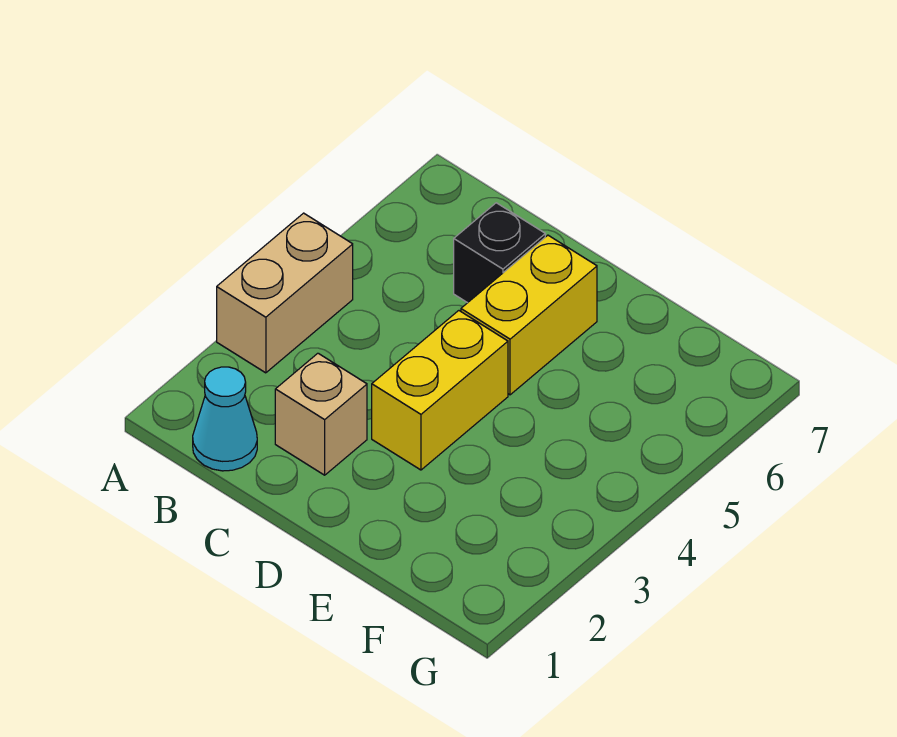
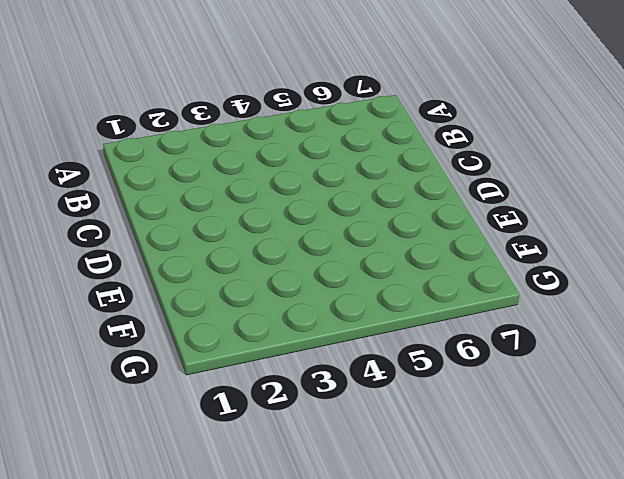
none -> tan 1x2 brick [217,213,353,373]
none -> cyan 1x1 cone [193,367,257,471]

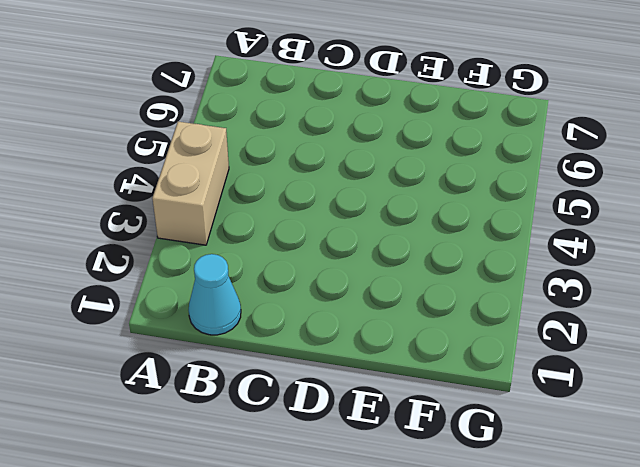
none -> tan 1x1 brick [275,353,367,475]
none -> black 1x1 brick [454,203,545,303]

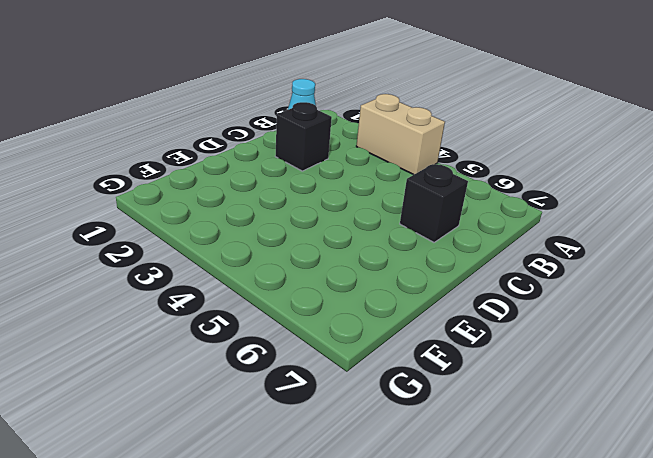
black 1x1 brick [275,102,332,171] -> tan 1x1 brick [275,353,367,475]
none -> yellow 1x2 brick [372,311,508,470]
none -> yellow 1x2 brick [461,235,597,395]

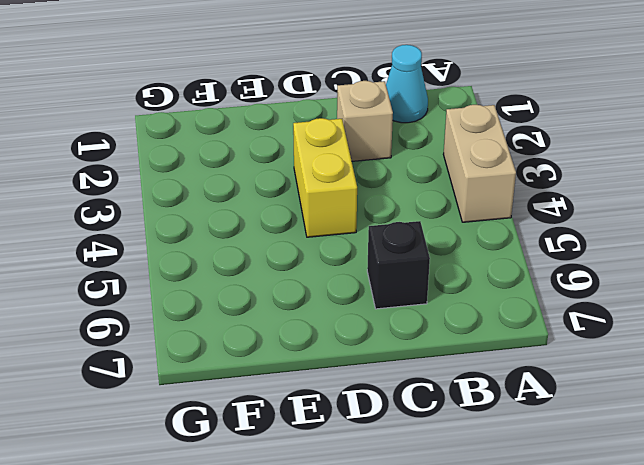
none -> yellow 1x2 brick [461,235,597,395]

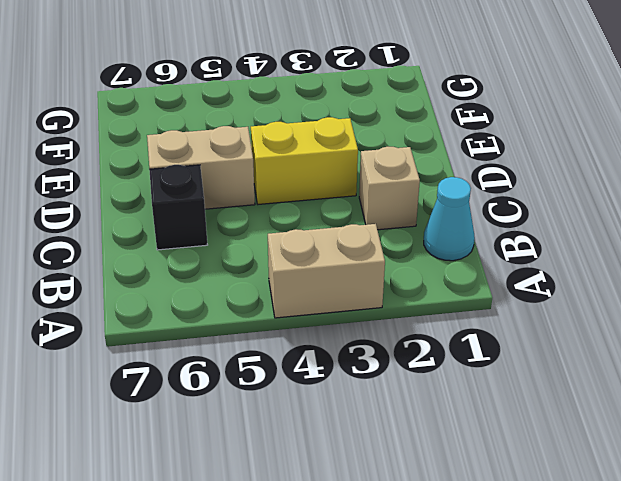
tan 1x2 brick [147,126,255,209] -> yellow 1x2 brick [461,235,597,395]

